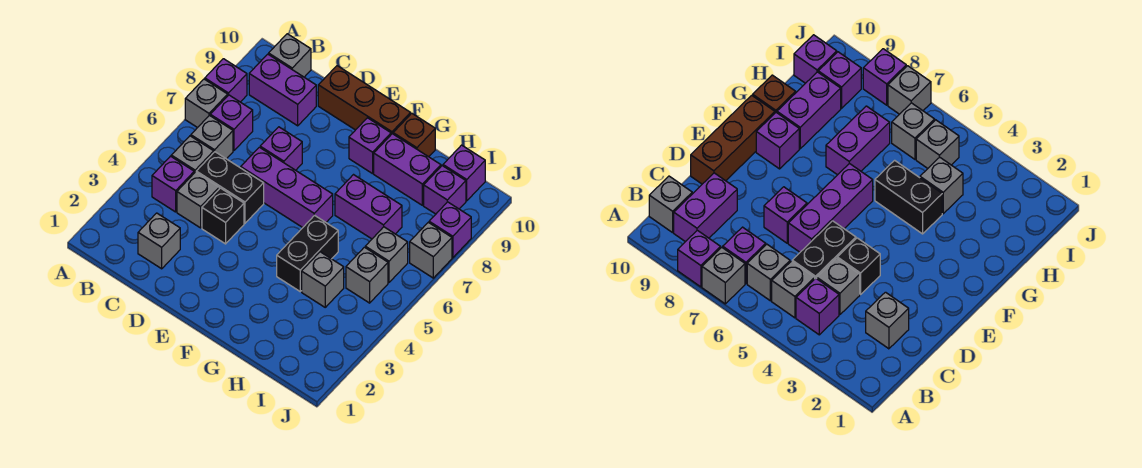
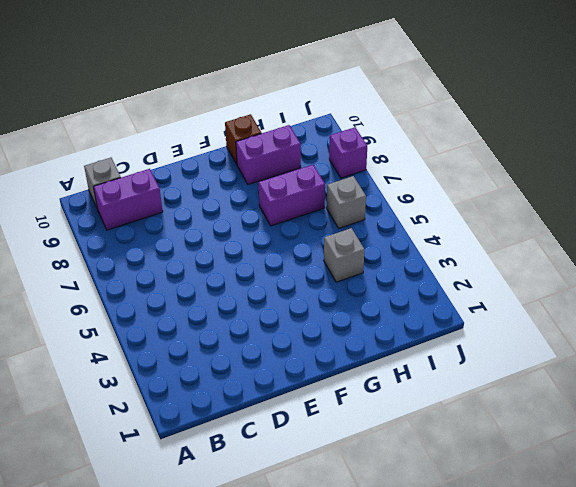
none -> grey 1x1 brick [185,79,228,128]
none -> purple 1x1 brick [205,59,247,102]
none -> purple 1x1 brick [152,156,194,212]

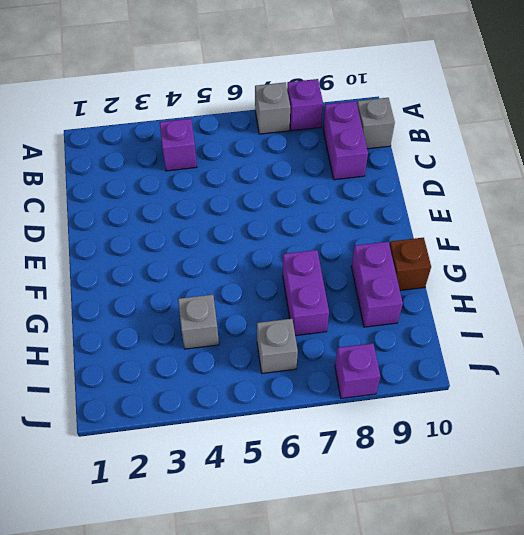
none -> grey 1x1 brick [171,136,214,173]
none -> grey 1x1 brick [191,115,233,159]
none -> purple 1x1 brick [210,95,253,151]

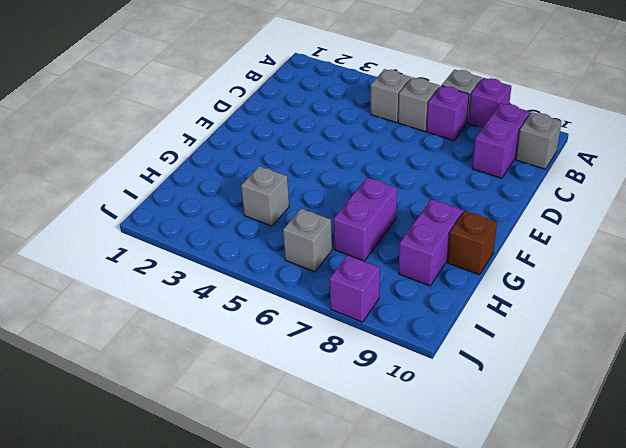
none -> purple 1x1 brick [152,156,194,212]
none -> grey 1x1 brick [138,213,180,269]
none -> grey 1x1 brick [177,172,219,228]

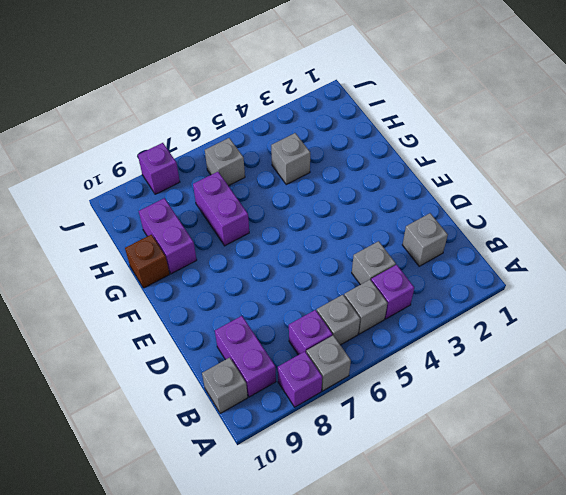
none -> black 1x2 brick [196,152,264,223]
none -> black 1x1 brick [202,188,244,244]
none -> purple 1x3 brick [241,147,333,228]

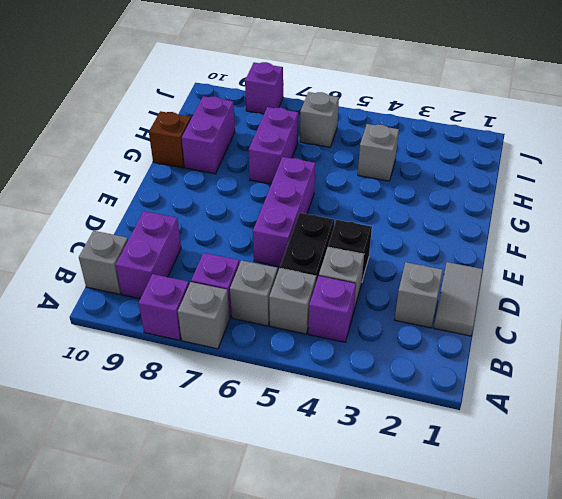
grey 1x2 tile [434,262,483,336] -> none
none -> purple 1x1 brick [260,127,302,170]
none -> brown 1x3 brick [318,66,411,134]
none -> purple 1x1 brick [349,118,391,174]

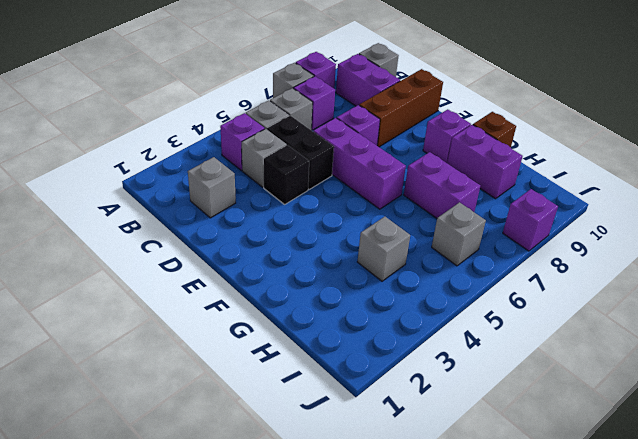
brown 1x3 brick [359,69,443,147] -> brown 1x3 brick turned to [318,66,411,134]
none -> black 1x2 brick [277,215,338,291]
none -> grey 1x1 brick [346,247,388,303]
none -> purple 1x1 brick [424,166,466,214]

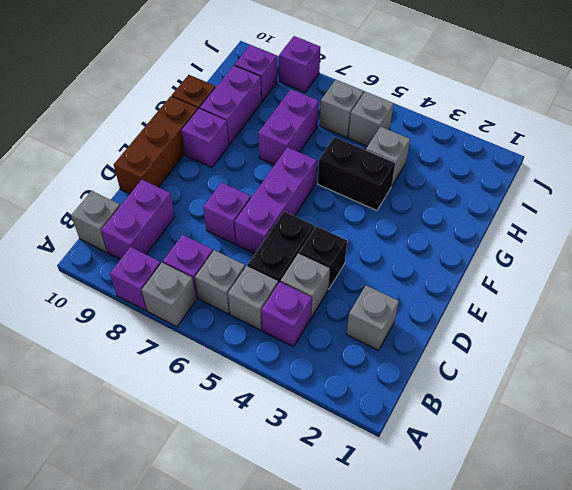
none -> purple 1x1 brick [443,145,485,201]
none -> grey 1x1 brick [410,222,452,278]

